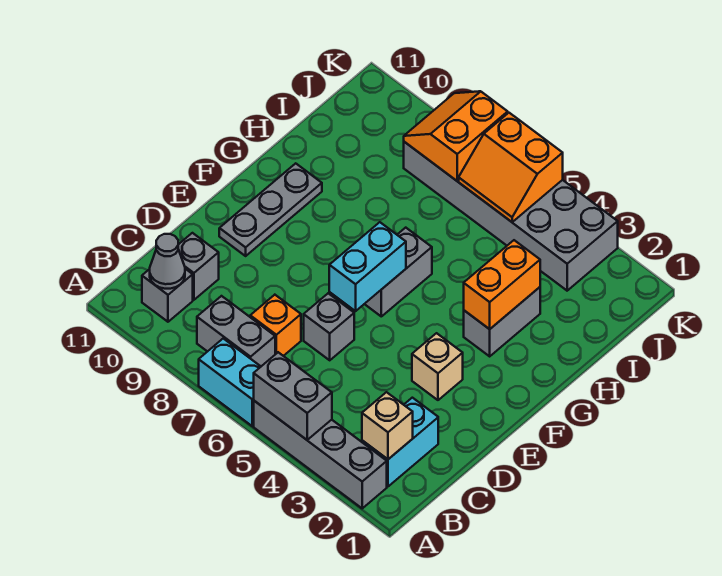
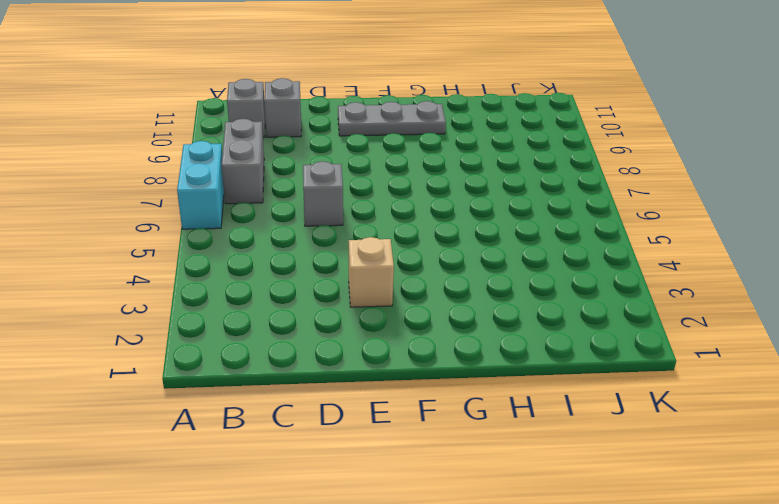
none -> grey 1x4 brick [254,401,387,508]
none -> cyan 1x2 brick [362,398,438,486]
none -> orange 1x1 brick [250,295,301,356]

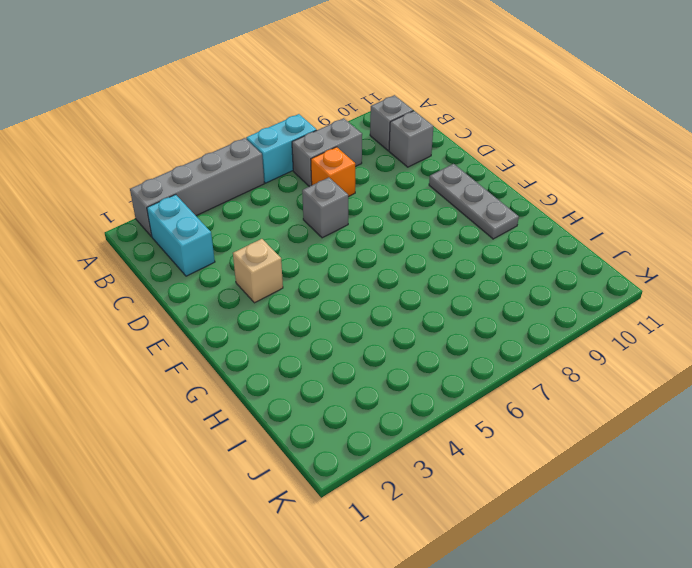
none -> grey 1x2 brick [365,228,432,316]
none -> grey 1x2 brick [464,287,540,356]
none -> grey 2x6 brick [404,142,618,291]

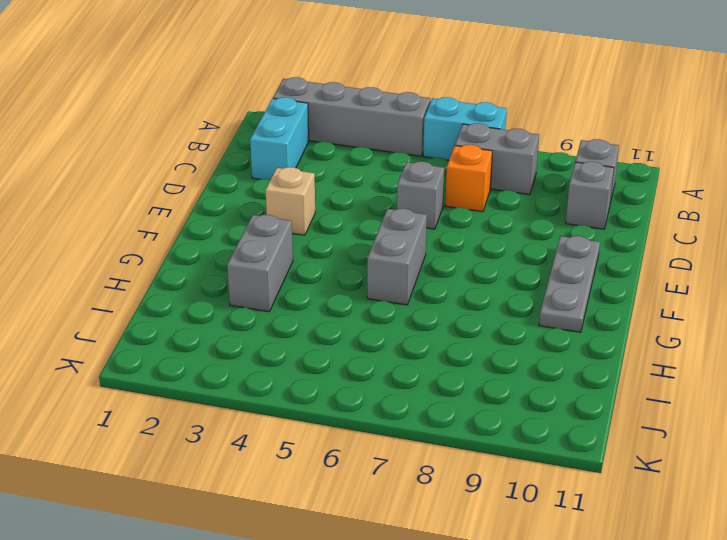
none -> grey 2x6 brick [404,142,618,291]
none -> grey 1x2 brick [254,352,332,440]
none -> tan 1x1 brick [362,392,413,459]

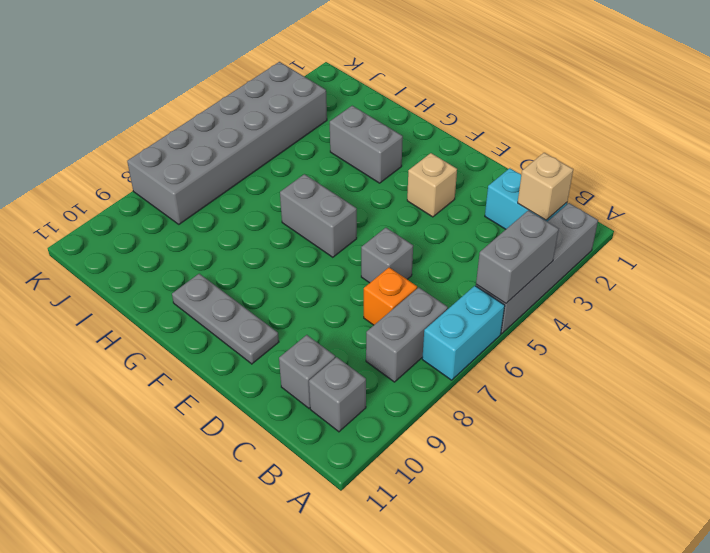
none -> grey 1x1 cone [150,234,185,289]
none -> cyan 1x2 brick [329,222,406,311]
none -> orange 1x2 brick [464,240,540,329]

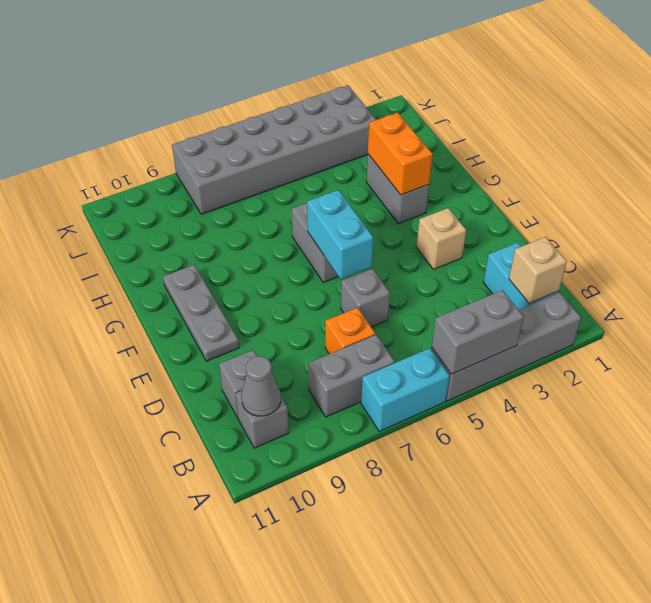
none -> orange 2x2 slope [459,113,563,222]
none -> orange 2x2 slope [404,91,508,181]

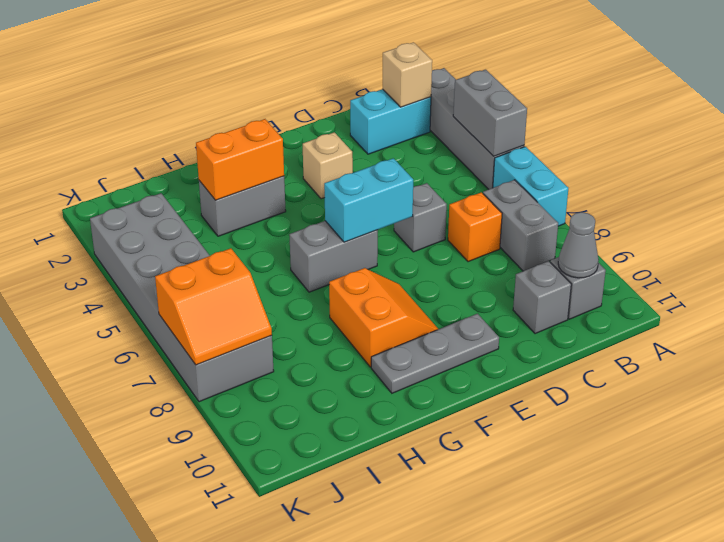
orange 2x2 slope [329,268,438,367] -> orange 2x2 slope moved to [459,113,563,222]

